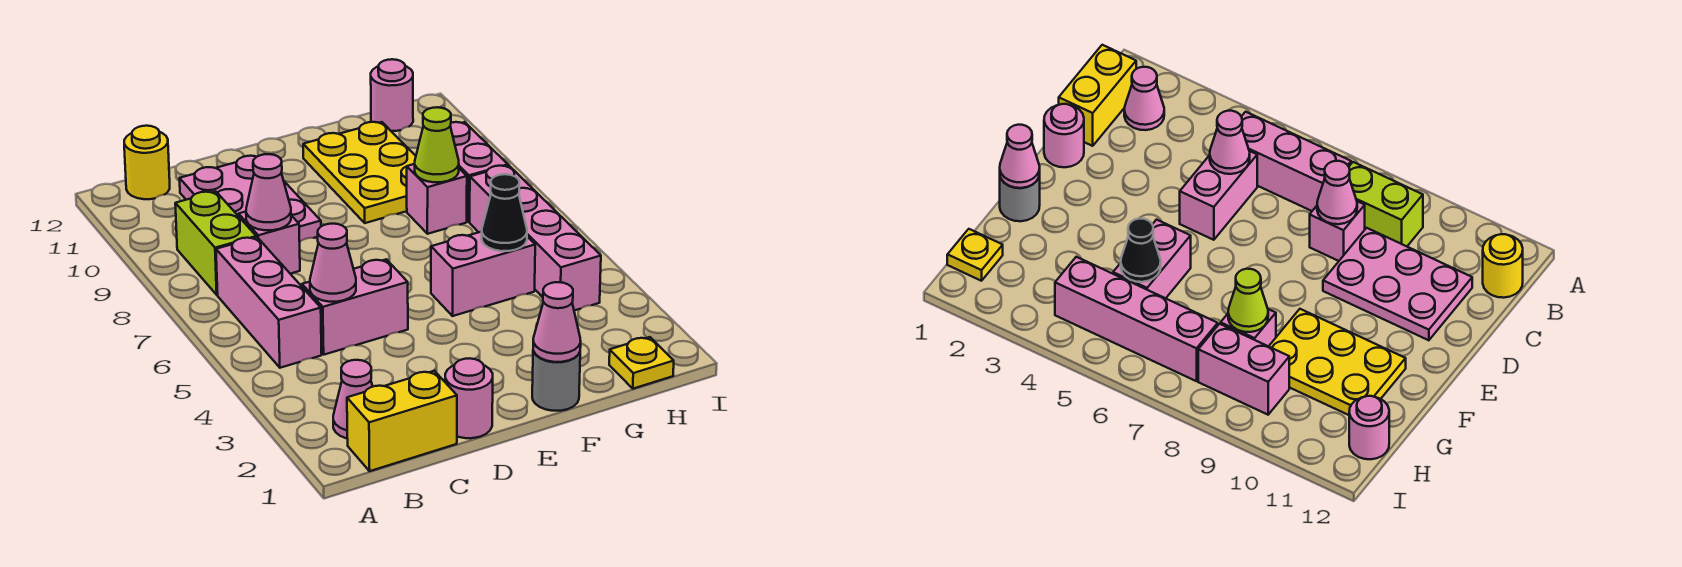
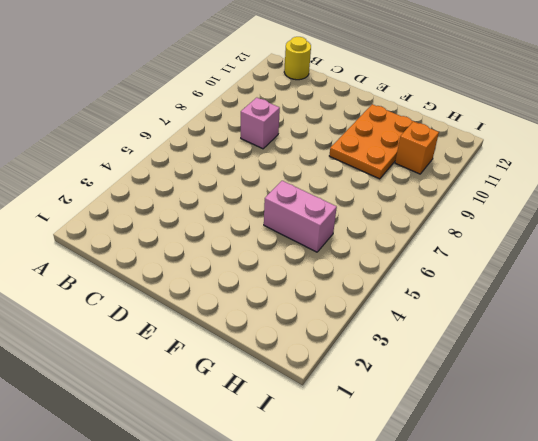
orange 2x3 plate [329,104,413,179] -> yellow 2x3 plate [303,122,416,223]
orange 1x1 brick [395,121,439,174] -> none
none -> yellow 1x2 brick [347,371,457,471]
none -> pink 1x1 cone [333,360,373,438]
none -> pink 1x3 brick [216,237,322,368]

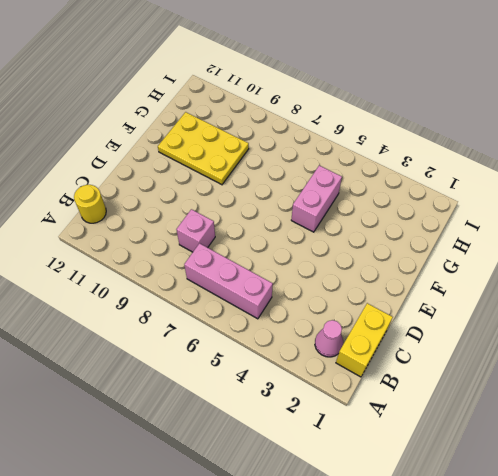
none -> lime 1x2 brick [175,192,256,295]
none -> pink 1x2 brick [302,259,408,355]
none -> pink 2x3 plate [180,156,321,241]

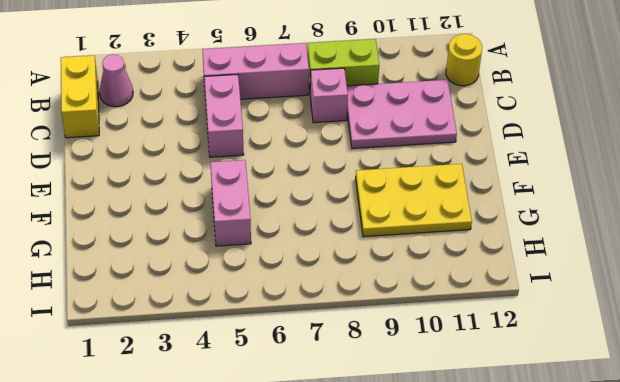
none -> pink 1x1 round brick [445,358,493,438]
none -> grey 1x1 round brick [532,351,580,411]
none -> pink 1x1 brick [407,164,467,234]

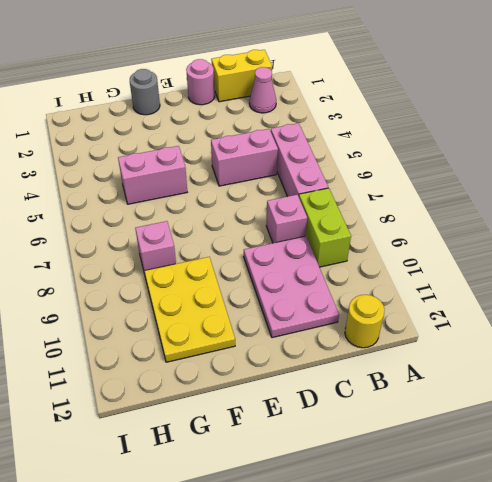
none -> yellow 1x1 plate [609,337,674,389]
none -> pink 1x4 brick [470,166,601,310]
none -> pink 1x2 brick [450,122,508,222]

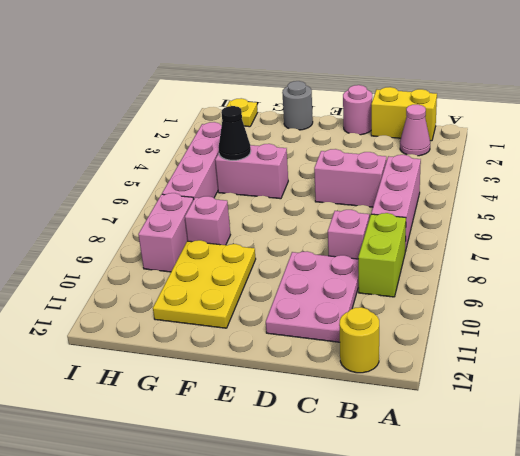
none -> pink 1x1 round brick [371,59,413,131]
none -> pink 1x1 cone [310,224,356,302]
none -> pink 1x1 cone [246,154,291,230]

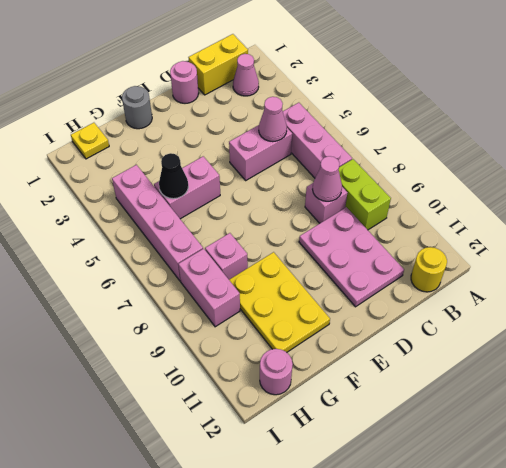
none -> pink 1x1 cone [533,282,581,362]
none -> lime 1x1 cone [415,107,459,182]

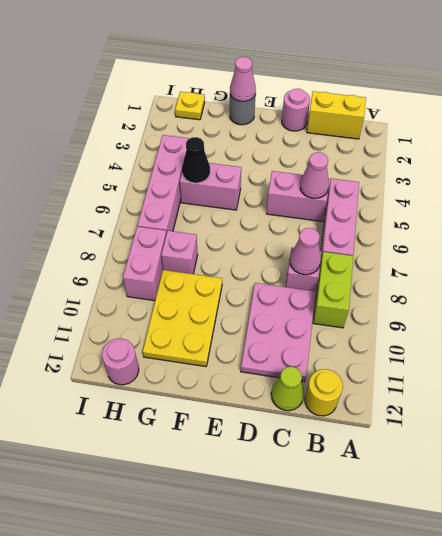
lime 1x1 cone [271,367,304,411] -> lime 1x1 cone moved to [415,107,459,182]
none -> pink 1x1 cone [333,360,373,438]

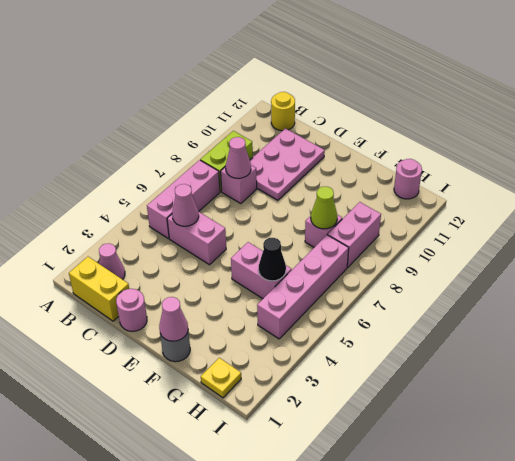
none -> yellow 2x3 plate [303,122,416,223]

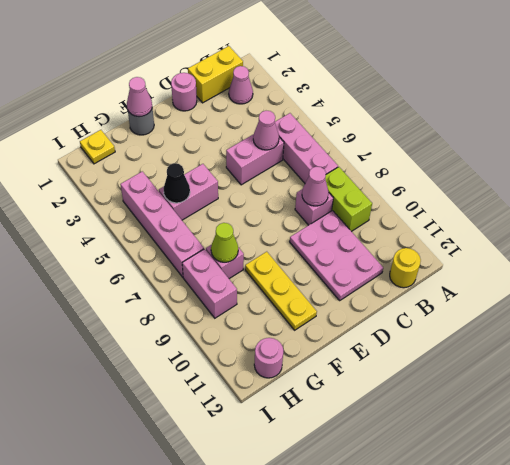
yellow 1x3 plate [245,252,317,330] -> yellow 2x3 plate [303,122,416,223]

